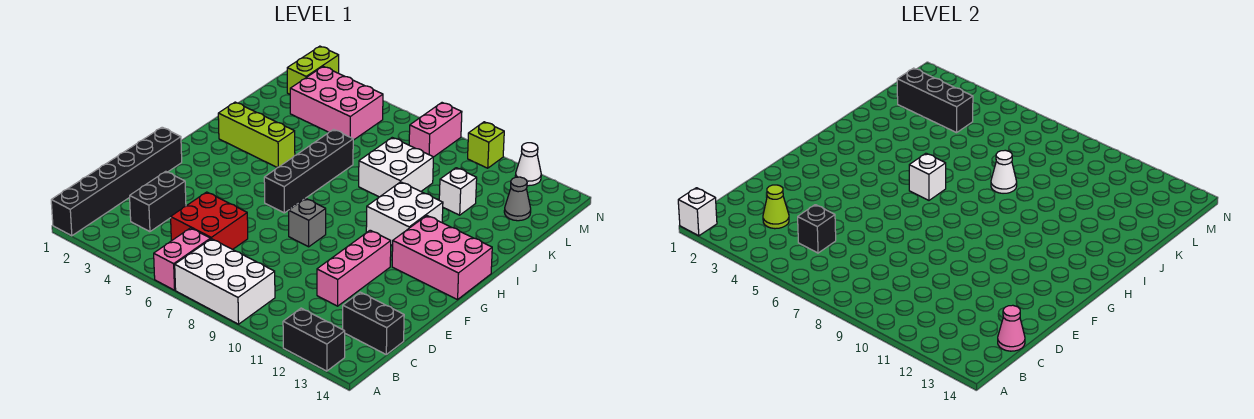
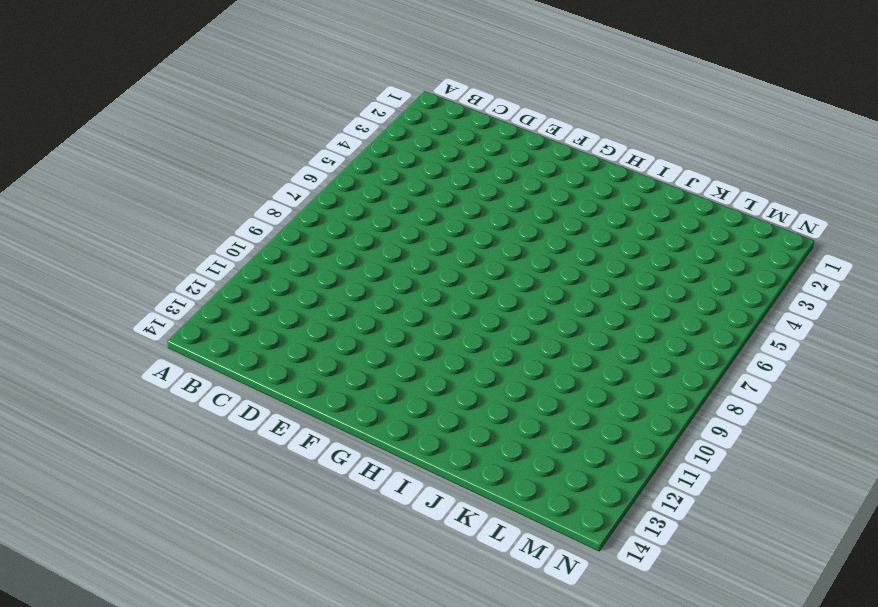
none -> black 1x6 brick [51,127,182,236]
none -> pink 1x2 brick [154,228,210,290]
none -> white 2x3 brick [175,239,275,324]

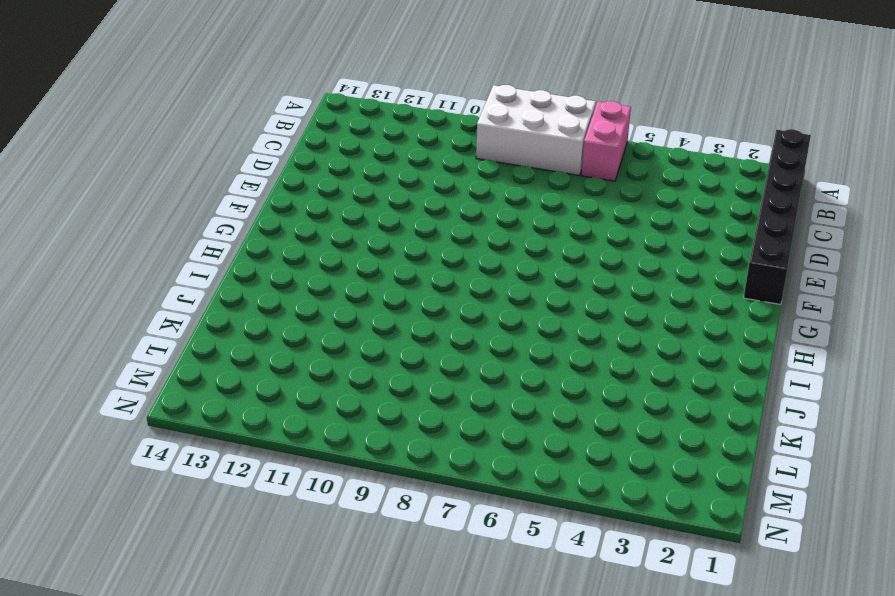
none -> black 1x2 brick [283,308,345,371]
none -> black 1x2 brick [130,171,186,232]
none -> red 2x2 brick [171,192,248,249]

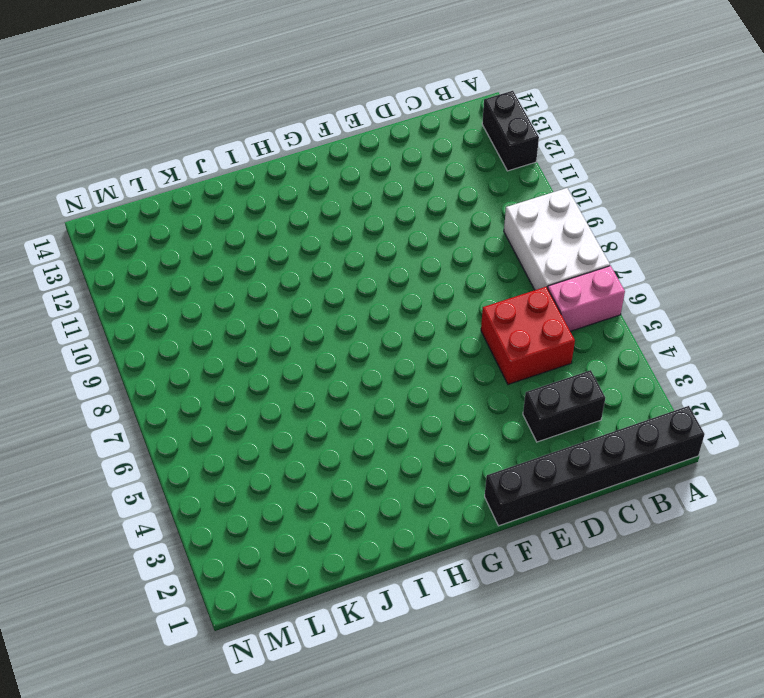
none -> black 1x2 brick [343,292,404,354]
none -> pink 1x3 brick [317,230,391,306]
none -> grey 1x1 brick [289,198,326,247]

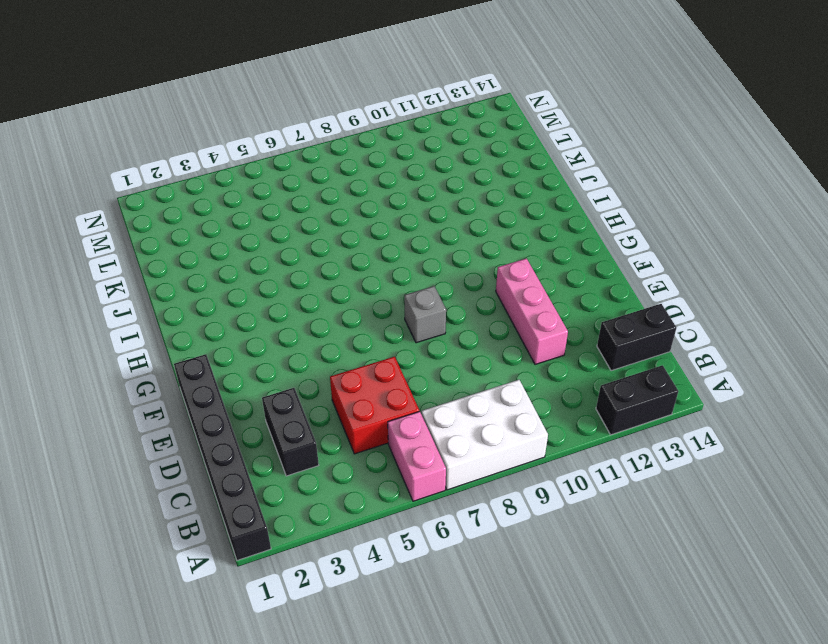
none -> black 1x4 brick [264,130,353,213]
none -> pink 2x3 brick [392,216,492,300]
none -> white 2x2 brick [366,182,443,246]

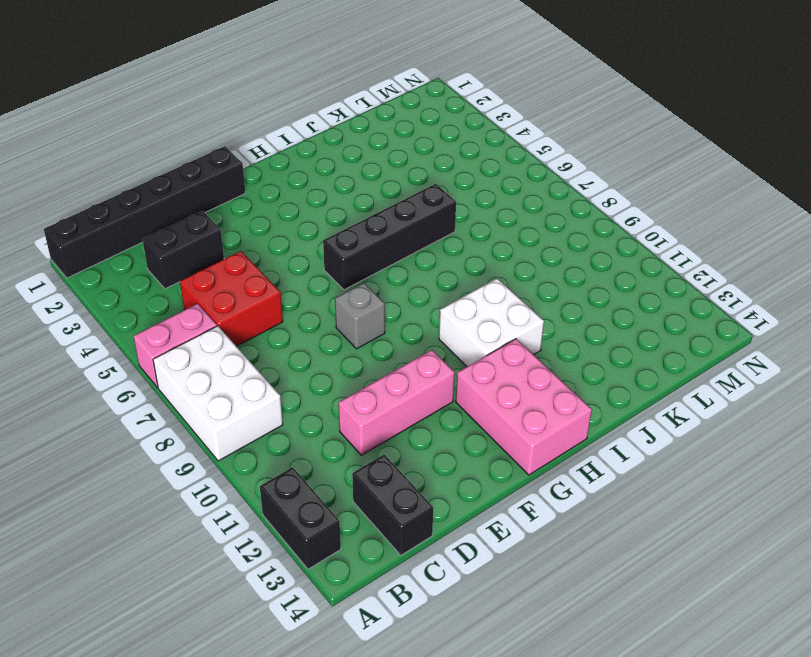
none -> lime 1x3 brick [218,102,295,168]
none -> white 2x2 brick [359,138,433,197]
none -> white 1x1 brick [439,168,477,215]

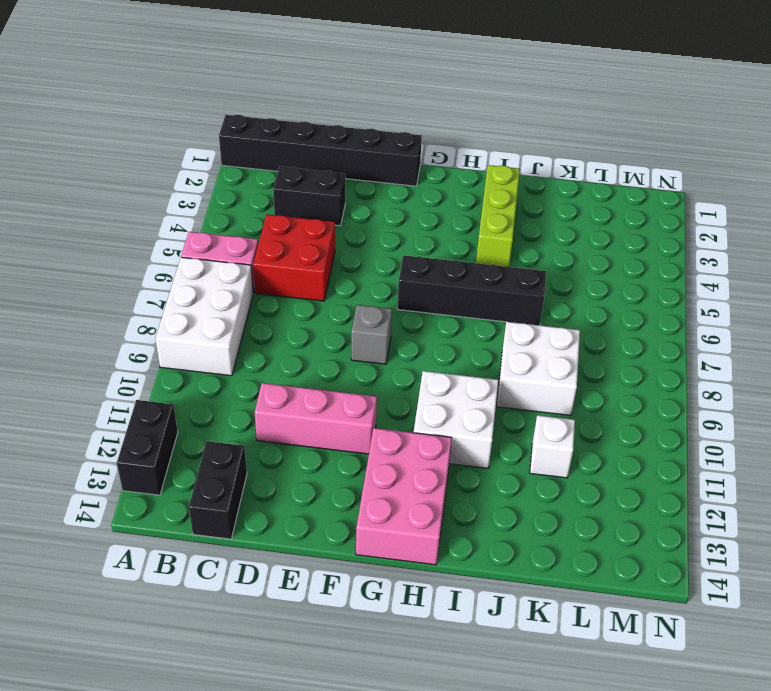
none -> pink 2x3 brick [290,66,383,140]
none -> grey 1x1 cone [504,177,531,221]
none -> lime 1x2 brick [287,46,339,94]

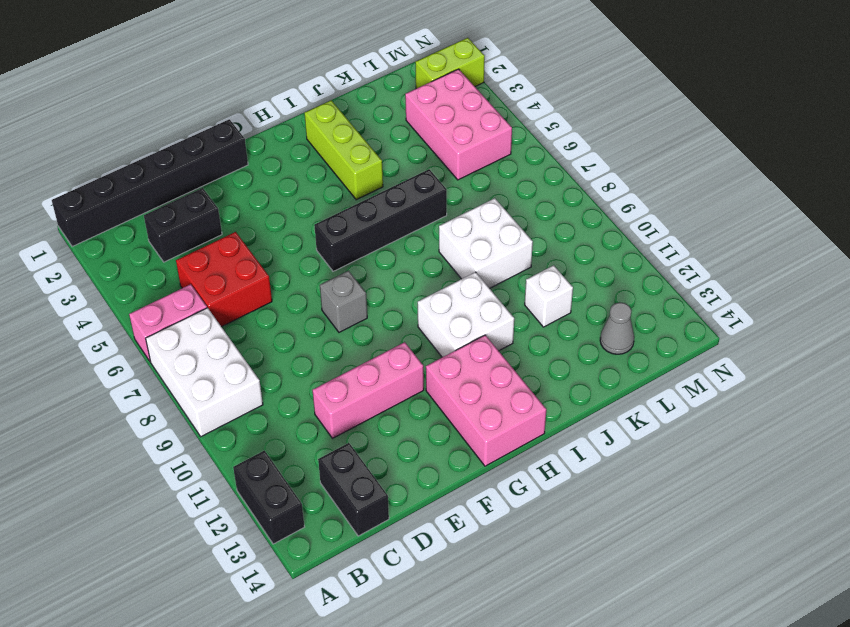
none -> pink 1x2 brick [409,103,462,157]
none -> lime 1x1 brick [468,122,504,168]
none -> white 1x1 cone [515,143,541,186]

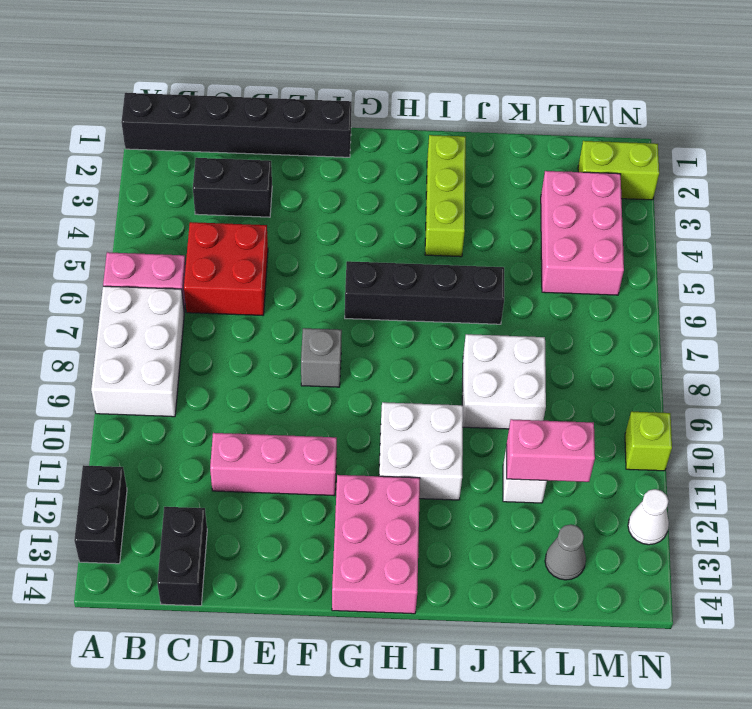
pink 1x2 brick [507,419,595,482] -> pink 1x2 brick moved to [409,103,462,157]
none -> white 1x1 brick [678,188,717,236]
none -> lime 1x1 cone [763,185,789,229]
none -> black 1x1 brick [798,205,836,253]

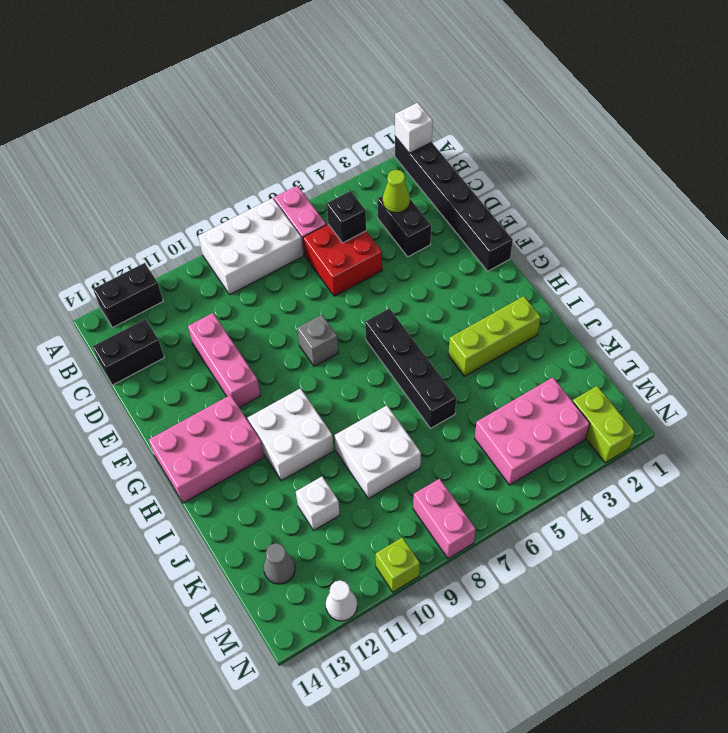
none -> pink 1x1 cone [998,305,1025,351]
none -> white 1x1 brick [909,153,946,200]
none -> white 1x1 cone [991,150,1017,193]

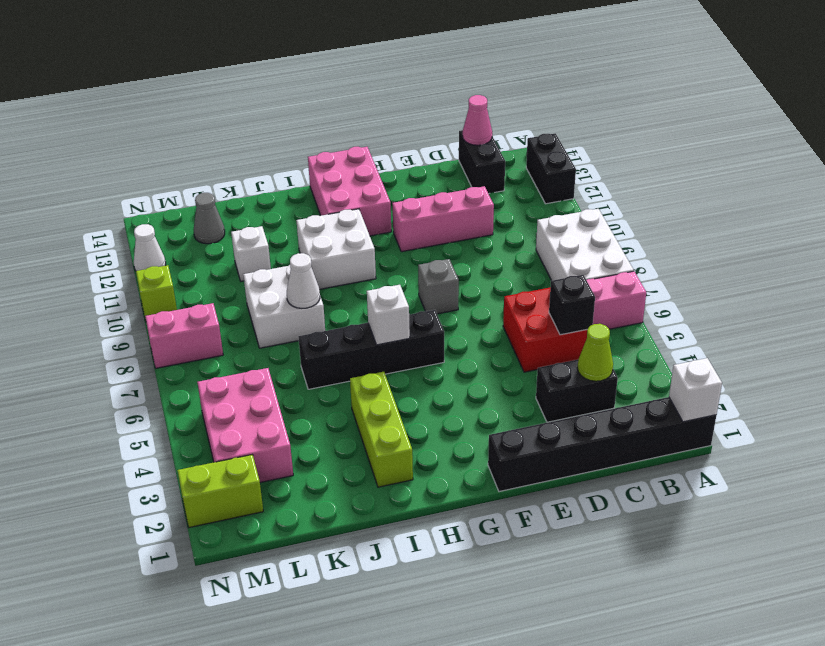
none -> black 1x3 brick [897,68,973,133]

